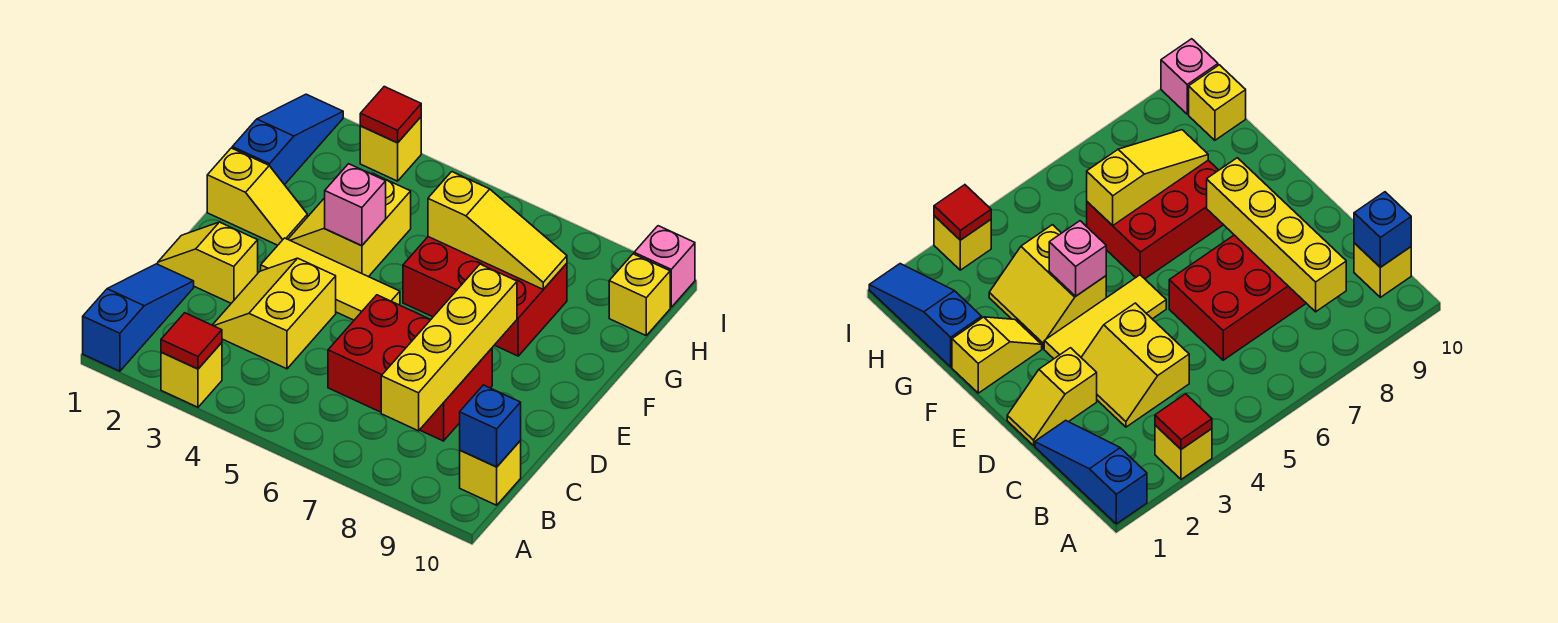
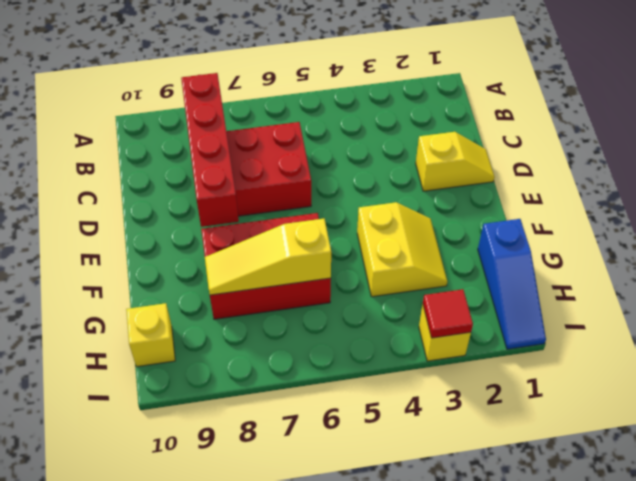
red 1x4 brick [181,73,239,227] -> yellow 1x4 brick [381,264,517,431]
none -> blue 1x3 slope [83,264,194,371]
none -> yellow 1x1 brick [161,343,222,407]
none -> yellow 1x1 brick [460,441,521,505]

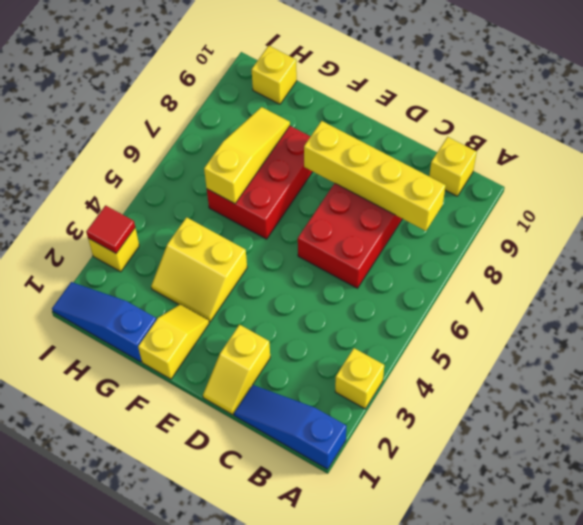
none -> yellow 2x2 slope [213,258,336,369]
none -> yellow 1x3 tile [261,238,400,320]
none -> pink 1x1 brick [634,226,695,307]

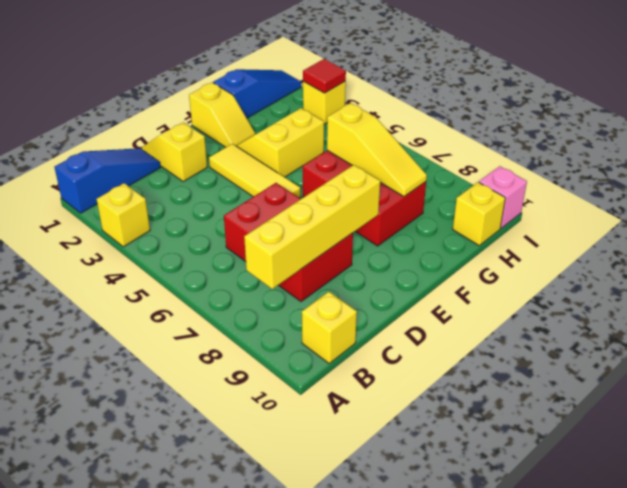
none -> yellow 2x2 slope [213,258,336,369]
none -> red 1x1 tile [161,313,222,369]
none -> blue 1x1 brick [460,385,521,467]

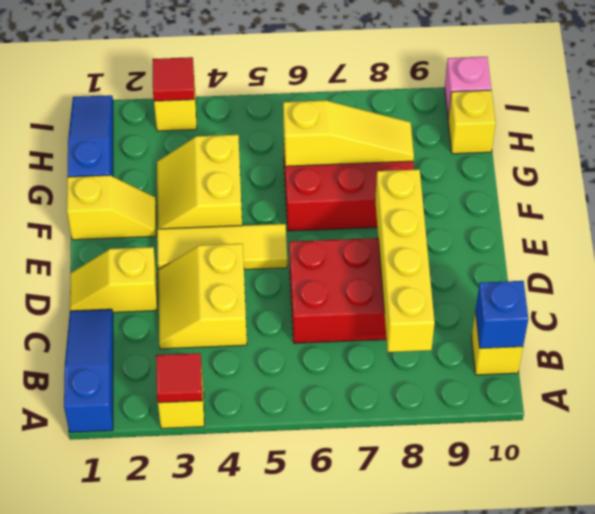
none -> pink 1x1 brick [325,164,386,246]

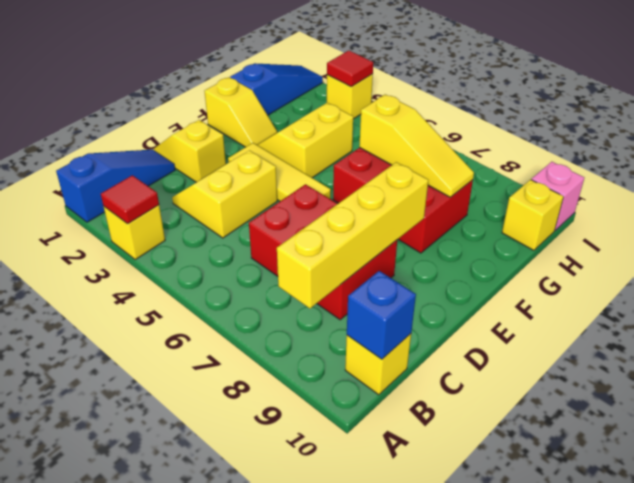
none -> pink 1x1 brick [325,164,386,246]

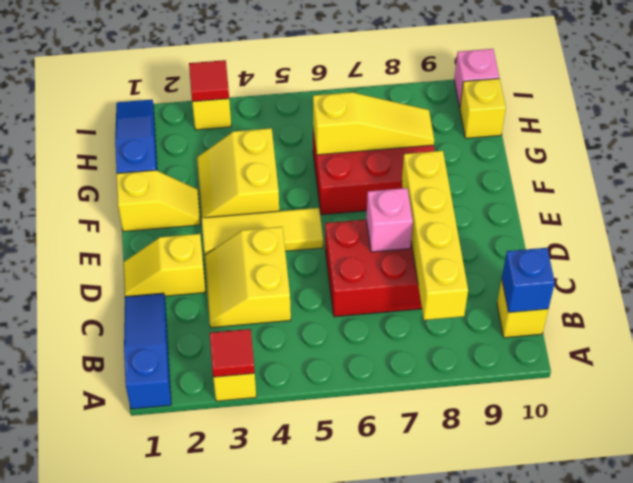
pink 1x1 brick [366,188,413,252] -> pink 1x1 brick moved to [325,164,386,246]

